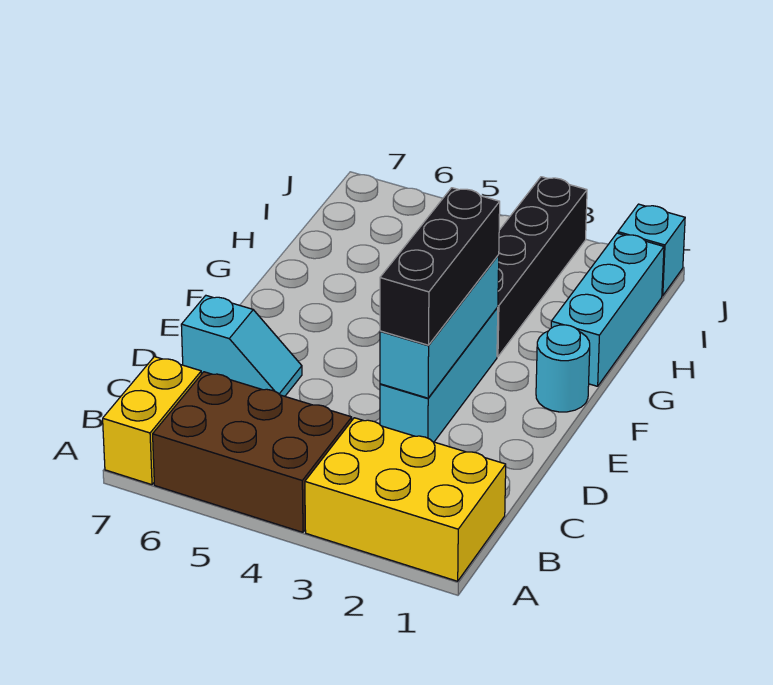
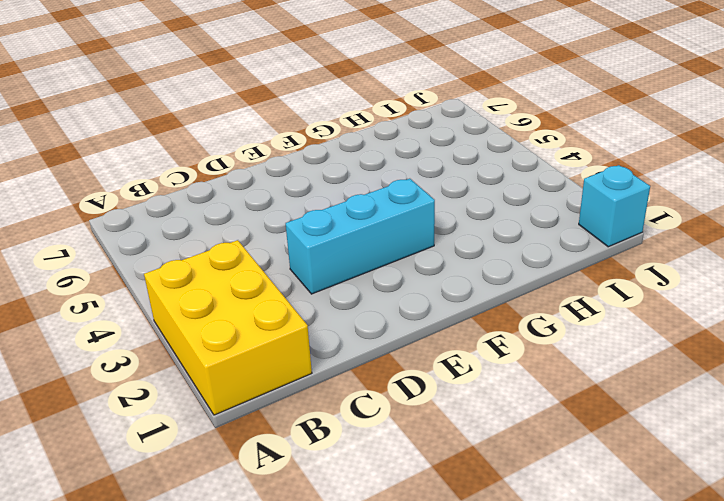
none -> brown 2x3 brick [153,372,352,532]
none -> yellow 1x2 brick [103,357,201,485]

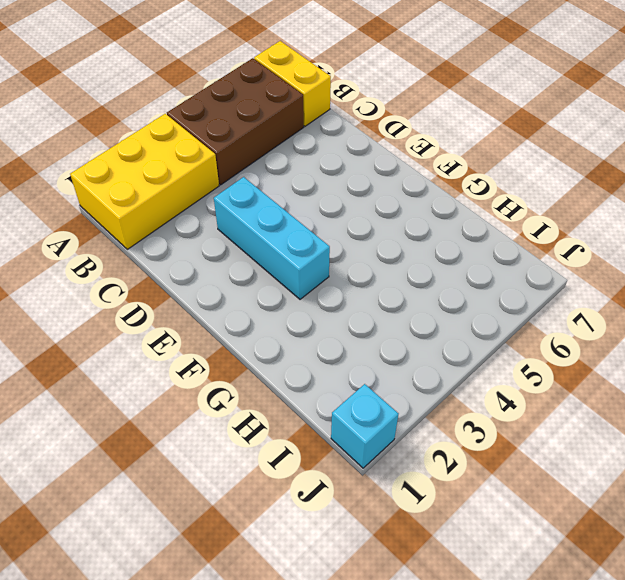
none -> cyan 1x2 slope [181,296,302,396]
none -> cyan 1x1 round brick [536,325,590,412]

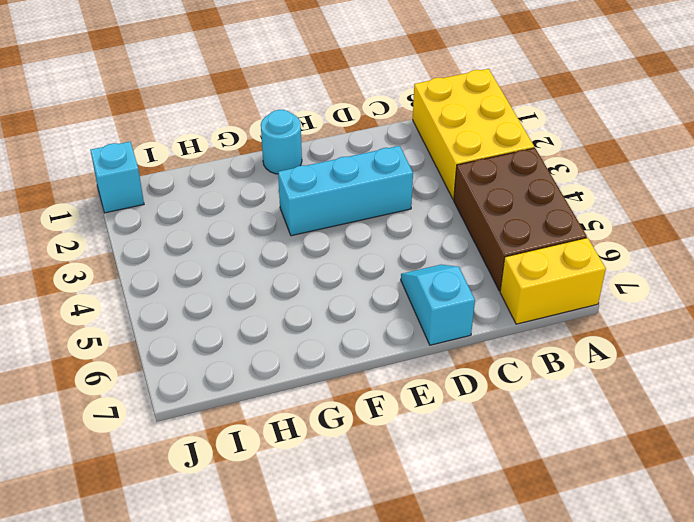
none -> cyan 1x3 brick [551,233,664,386]
none -> black 1x4 brick [497,177,587,357]

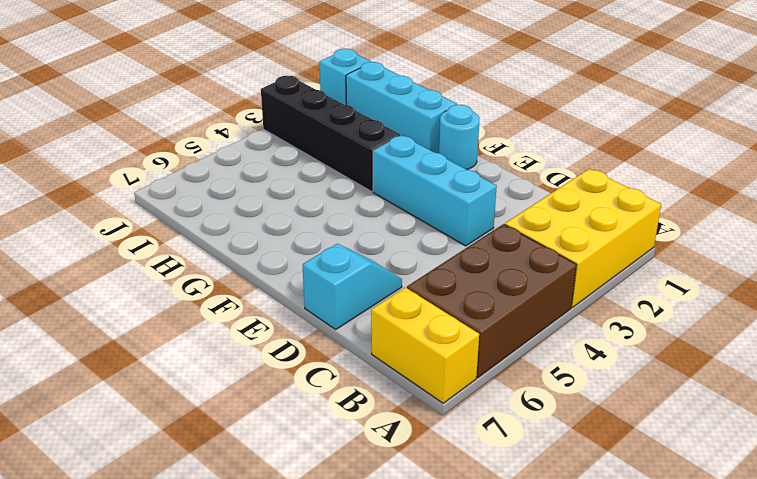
none -> cyan 1x3 brick [380,255,499,398]
none -> black 1x3 brick [380,188,500,345]

